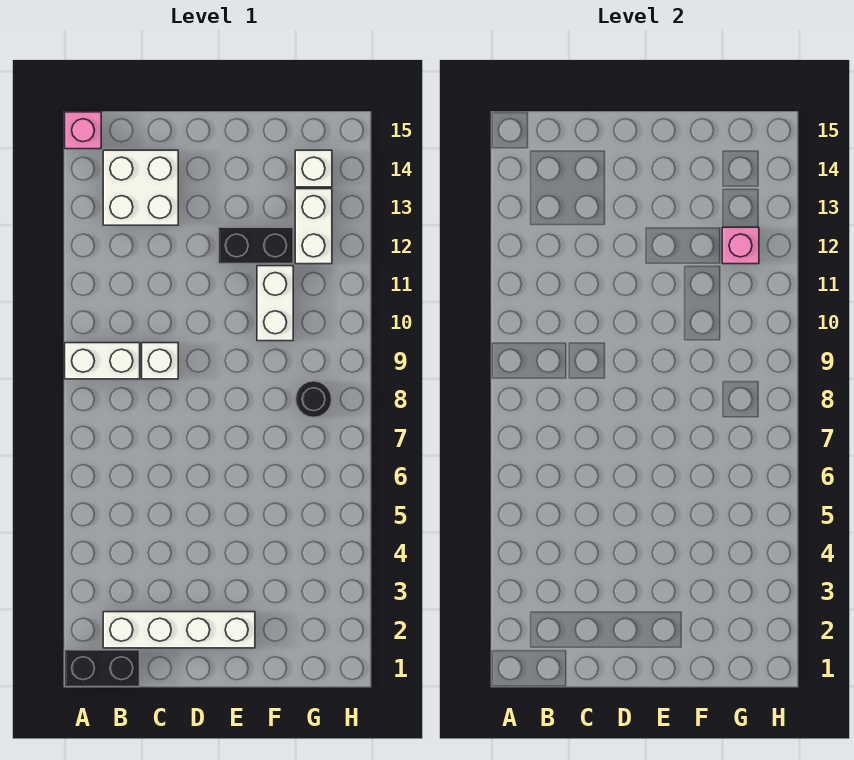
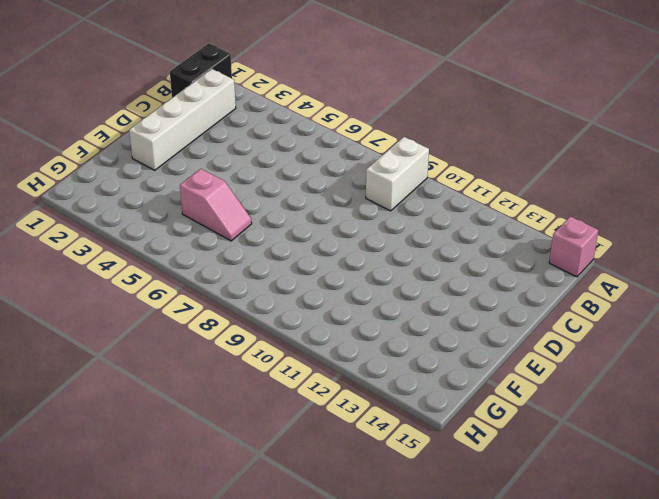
pink 1x2 slope [180,169,252,241] -> none
none -> white 2x2 brick [103,150,178,225]
none -> white 1x1 brick [142,343,178,379]
none -> black 1x2 brick [218,227,293,264]

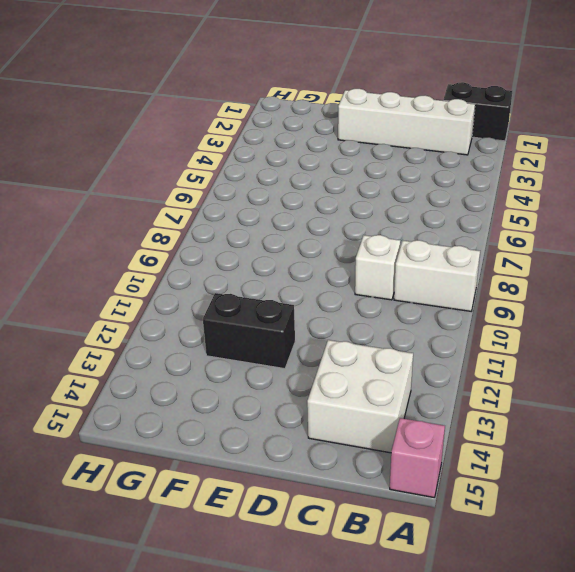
none -> white 1x2 brick [257,266,293,341]
none -> black 1x1 round brick [295,381,332,418]
none -> white 1x2 brick [295,189,332,264]

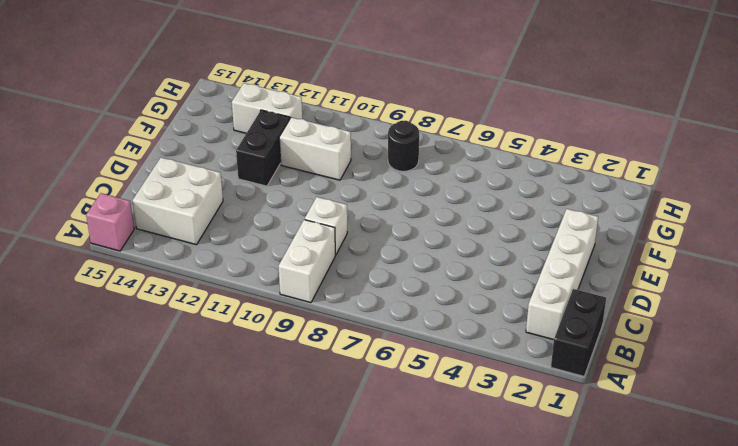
none -> white 1x1 brick [295,150,332,187]
none -> pink 1x1 brick [722,227,759,264]

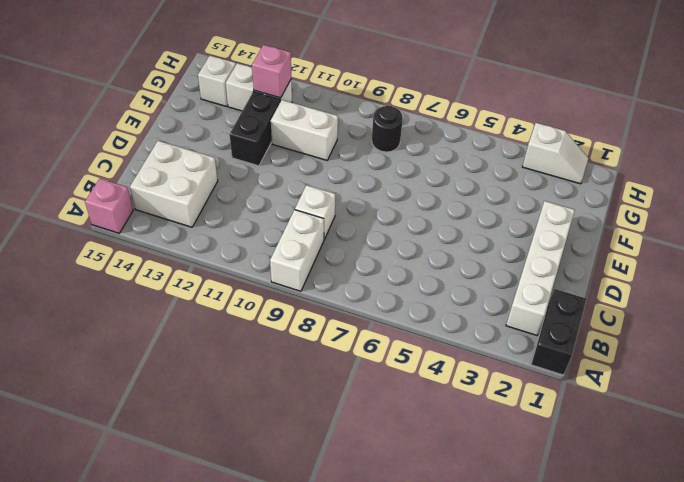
white 1x2 slope [522,123,588,184] -> none

